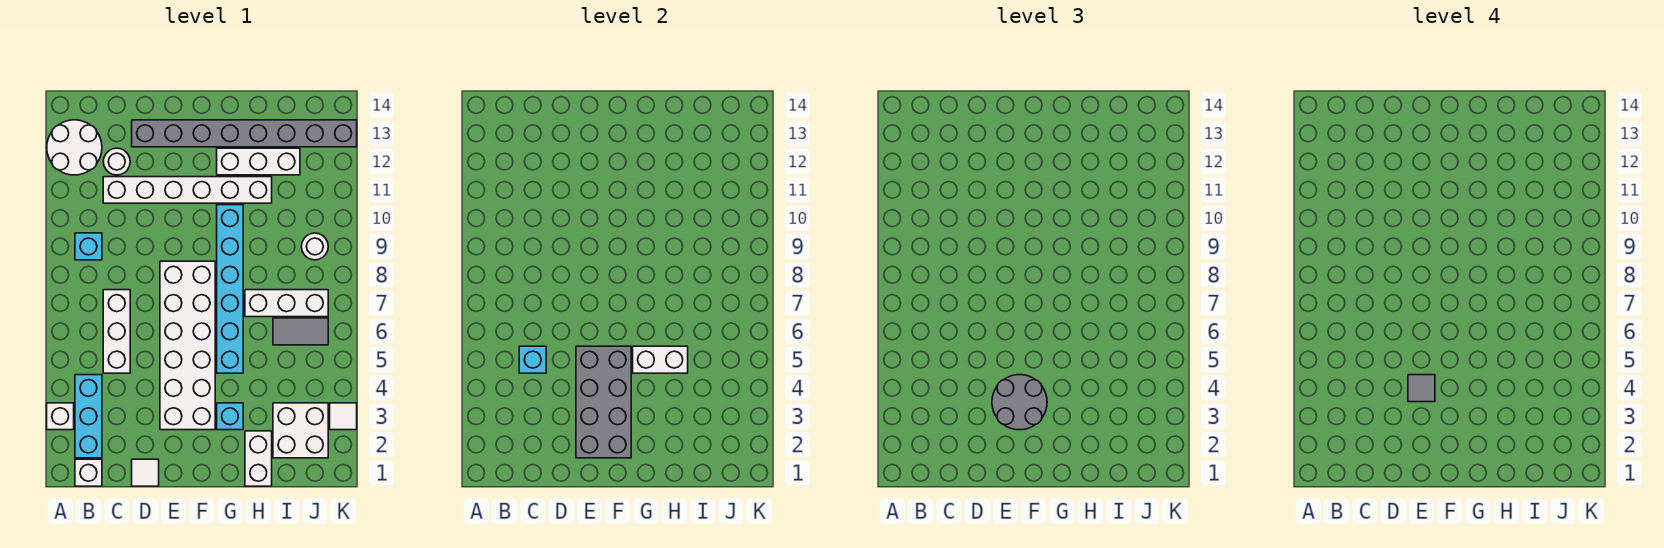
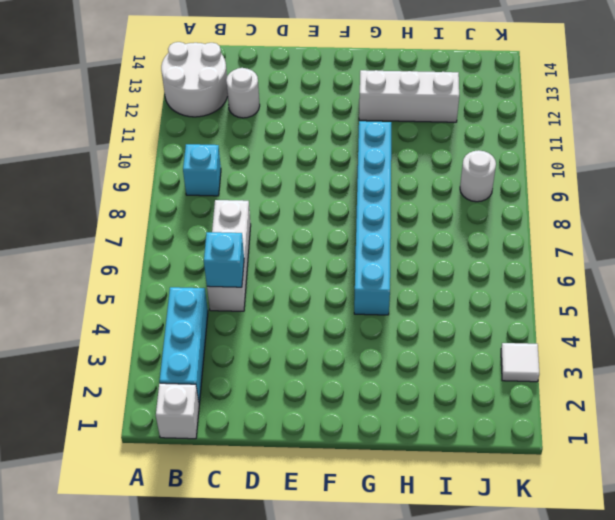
none -> white 1x1 brick [47,403,74,430]
none -> white 1x6 brick [103,177,272,203]
none -> white 1x1 tile [132,459,159,486]

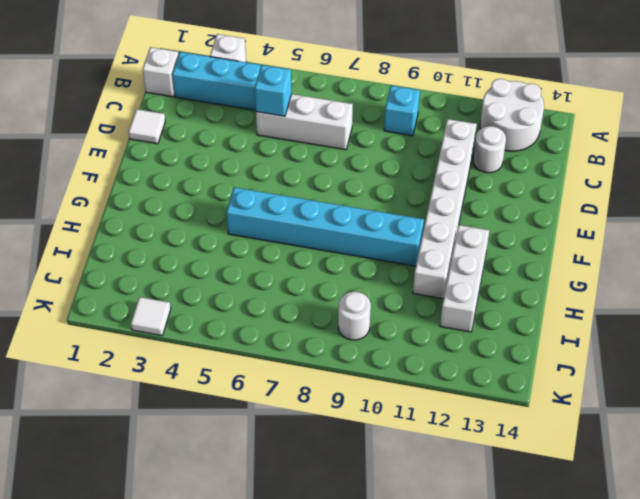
none -> grey 1x8 brick [132,120,357,147]
none -> white 2x6 brick [160,261,215,430]
none -> cyan 1x1 brick [217,403,243,430]

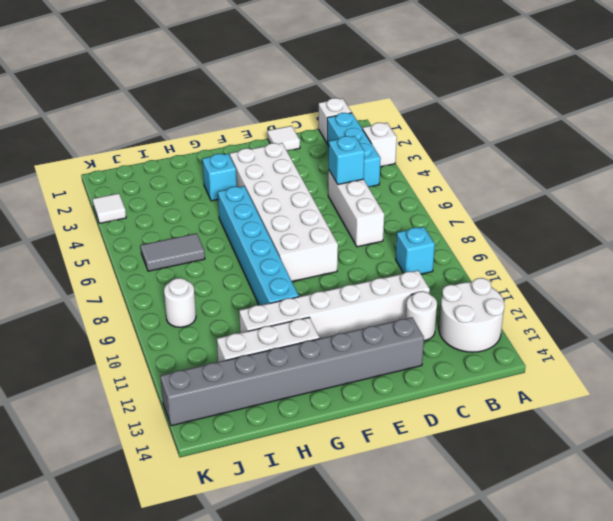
none -> white 1x2 brick [245,431,272,486]
none -> white 1x3 brick [245,290,328,317]
none -> white 2x2 brick [273,403,328,458]

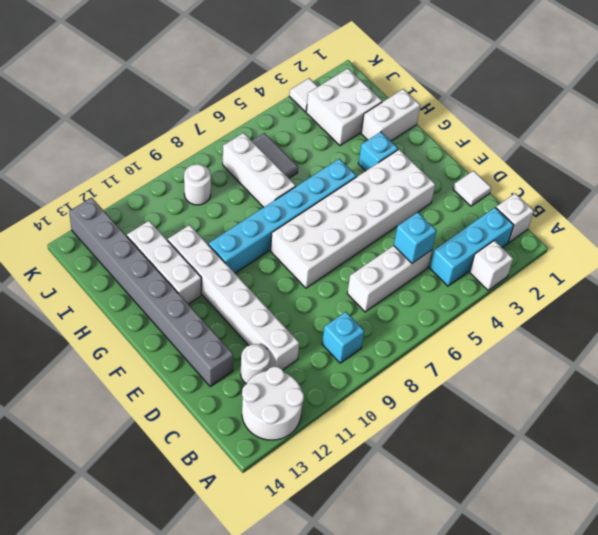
none -> grey 2x4 brick [576,346,631,458]
none -> white 1x2 brick [633,346,688,373]
none -> grey 2x2 round brick [992,375,1047,430]

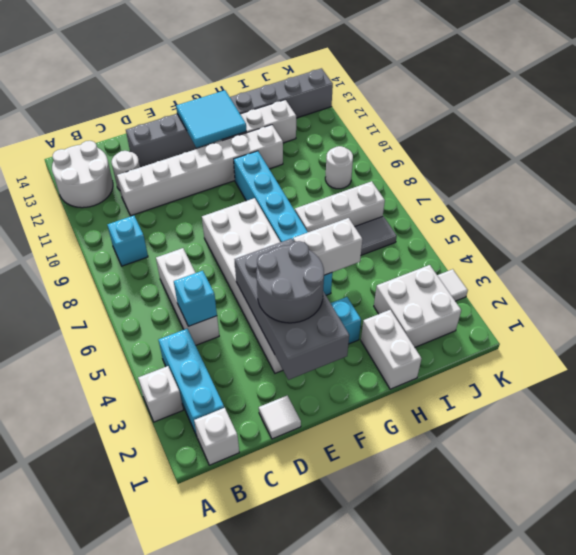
cyan 2x2 tile [176,90,246,148] -> none
none -> grey 1x1 tile [1408,375,1435,402]

